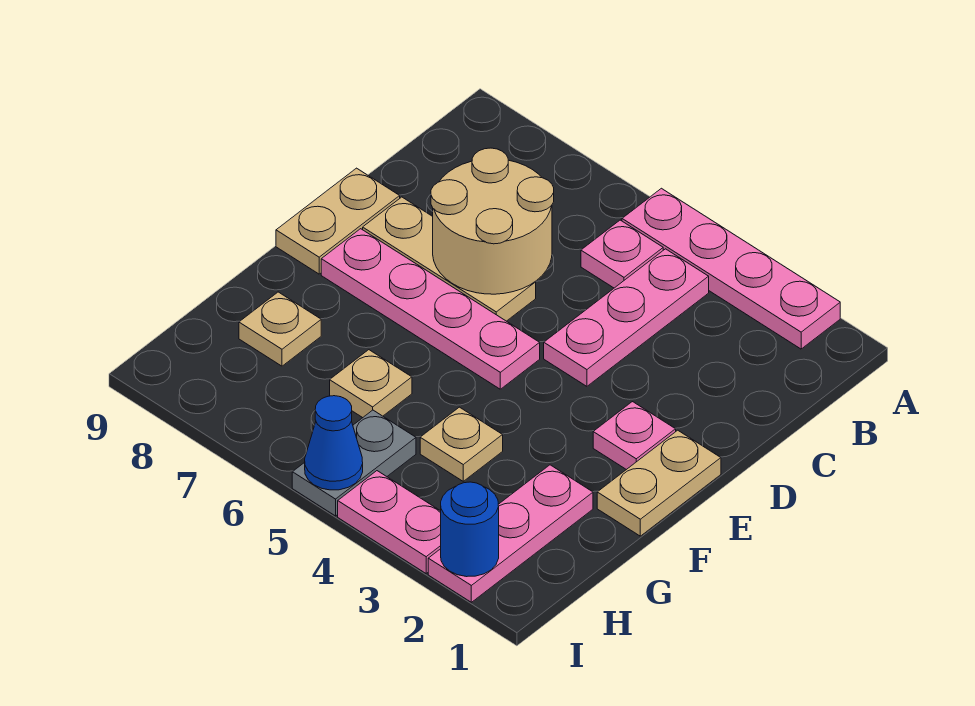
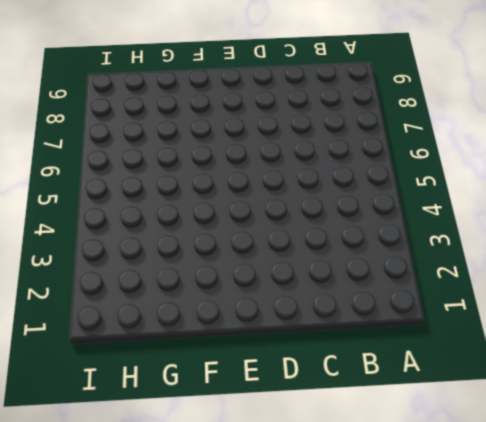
none -> pink 1x4 plate [622,188,840,349]
none -> pink 1x3 plate [544,249,709,386]
none -> pink 1x1 plate [581,220,663,288]

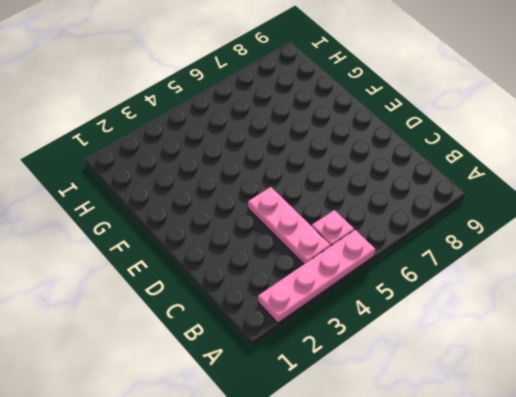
none -> tan 1x3 plate [363,197,536,321]
none -> tan 1x2 plate [276,168,400,274]
none -> tan 1x2 plate [597,430,721,536]

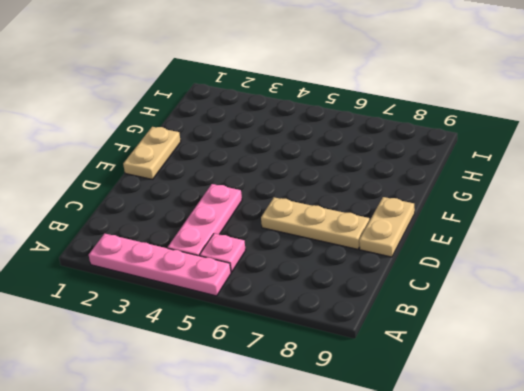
none -> pink 1x1 plate [593,402,676,470]
none -> pink 1x4 plate [321,229,540,389]
none -> pink 1x3 plate [428,465,593,602]

